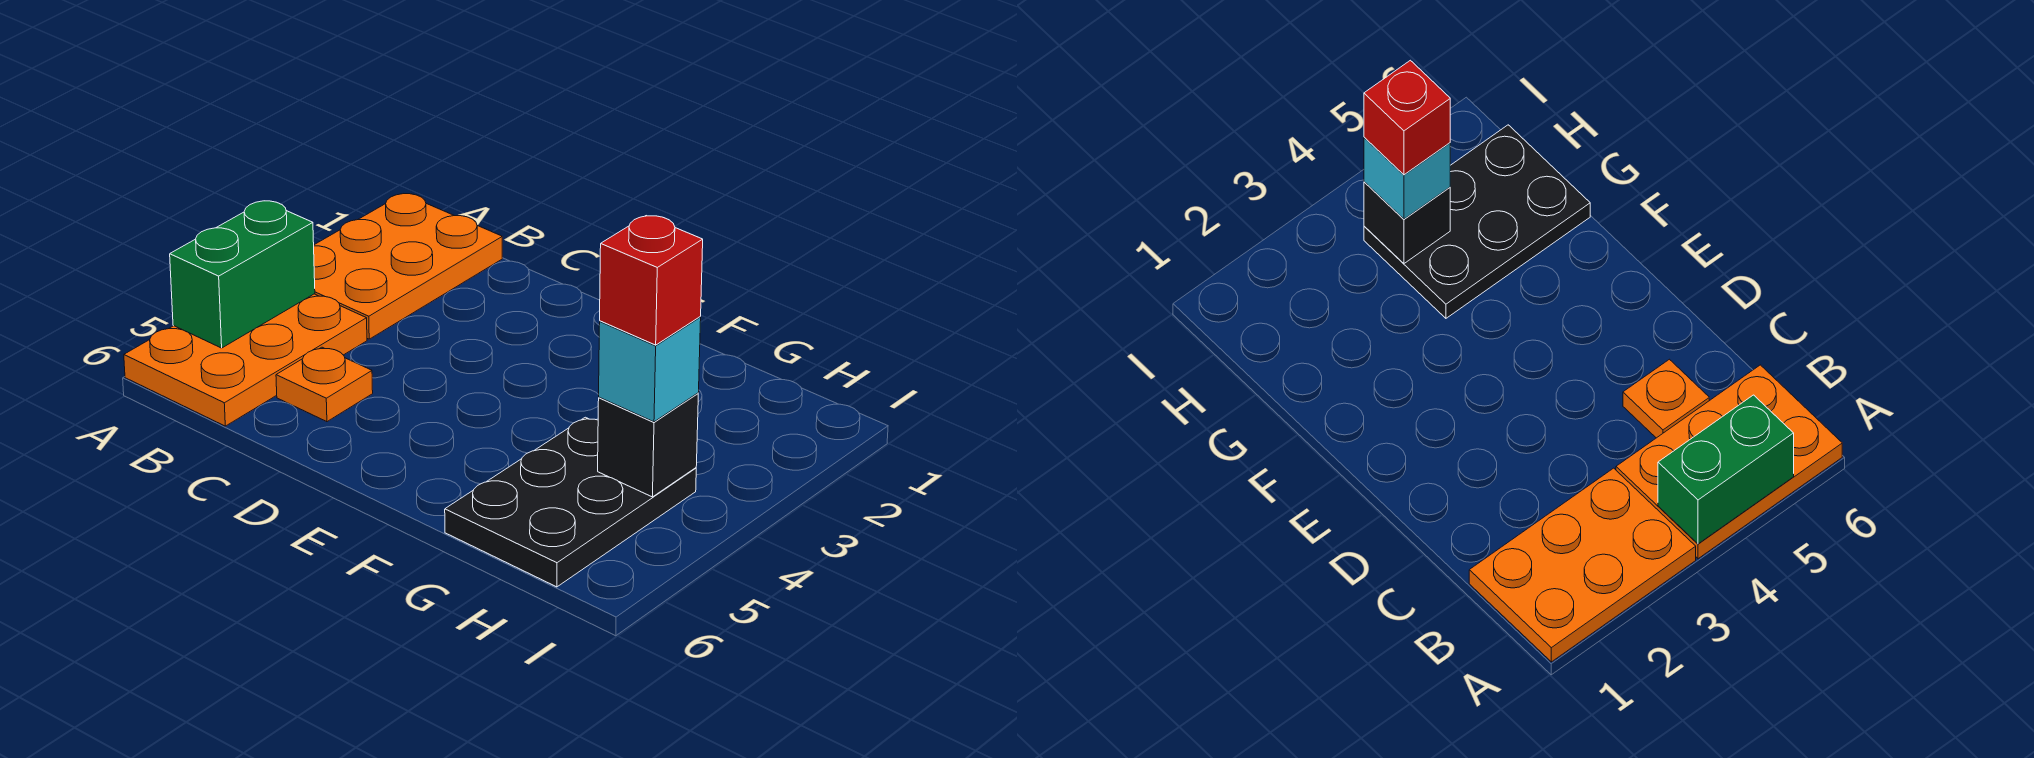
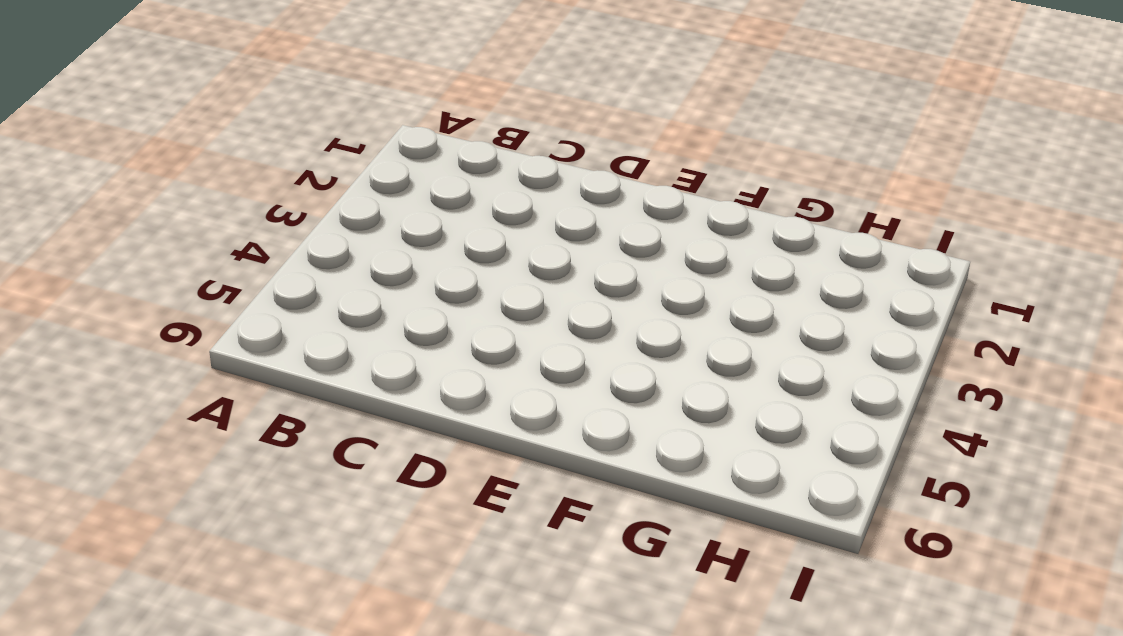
none -> orange 2x3 plate [314,194,502,339]
none -> orange 2x3 plate [124,294,367,426]

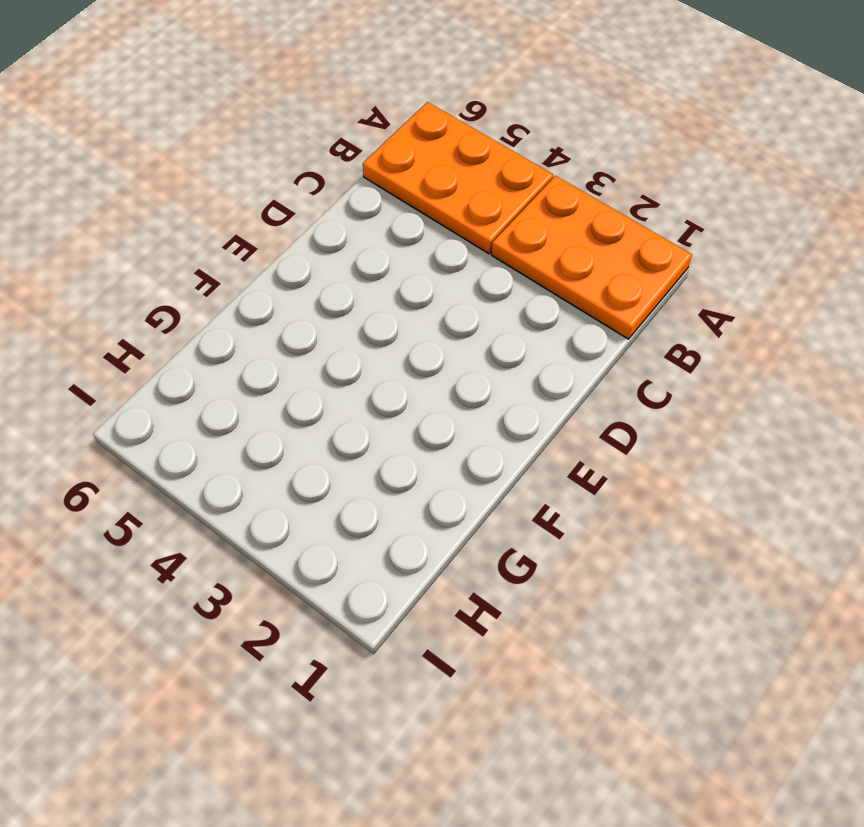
none -> orange 1x1 plate [276,347,373,422]
none -> black 2x3 plate [445,417,696,587]

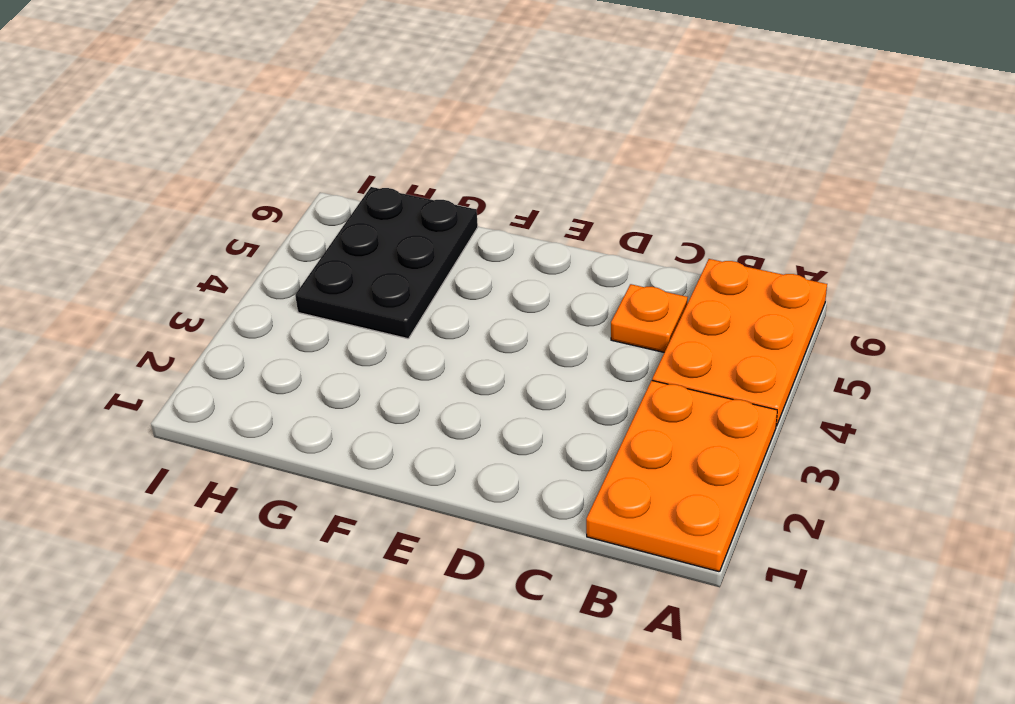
none -> green 1x2 brick [170,201,315,348]
none -> black 1x1 brick [598,393,698,497]

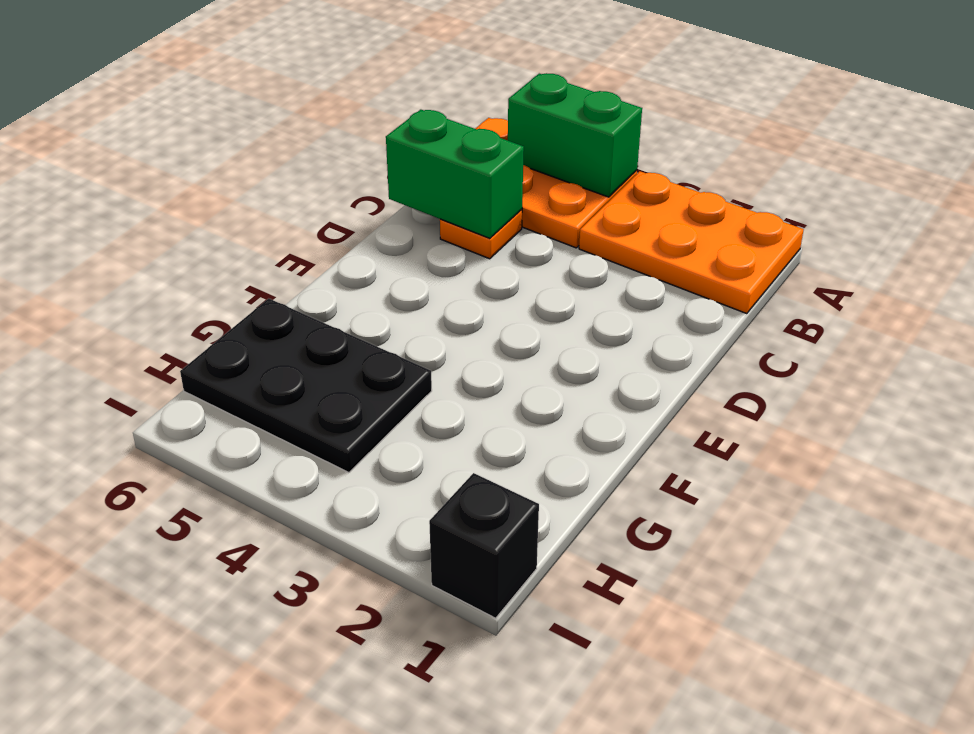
green 1x2 brick [386,110,524,238] -> none
black 1x1 brick [429,473,539,618] -> black 1x1 brick moved to [598,393,698,497]
none -> cyan 1x1 brick [599,317,701,422]
none -> red 1x1 brick [600,216,703,345]

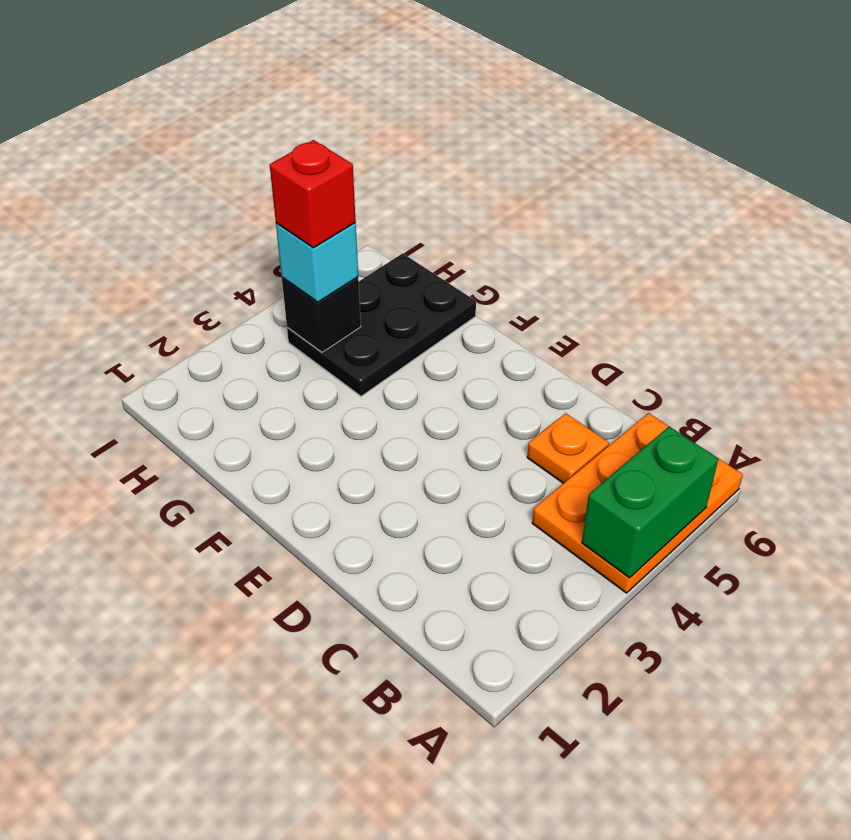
none -> orange 2x3 plate [314,194,502,339]

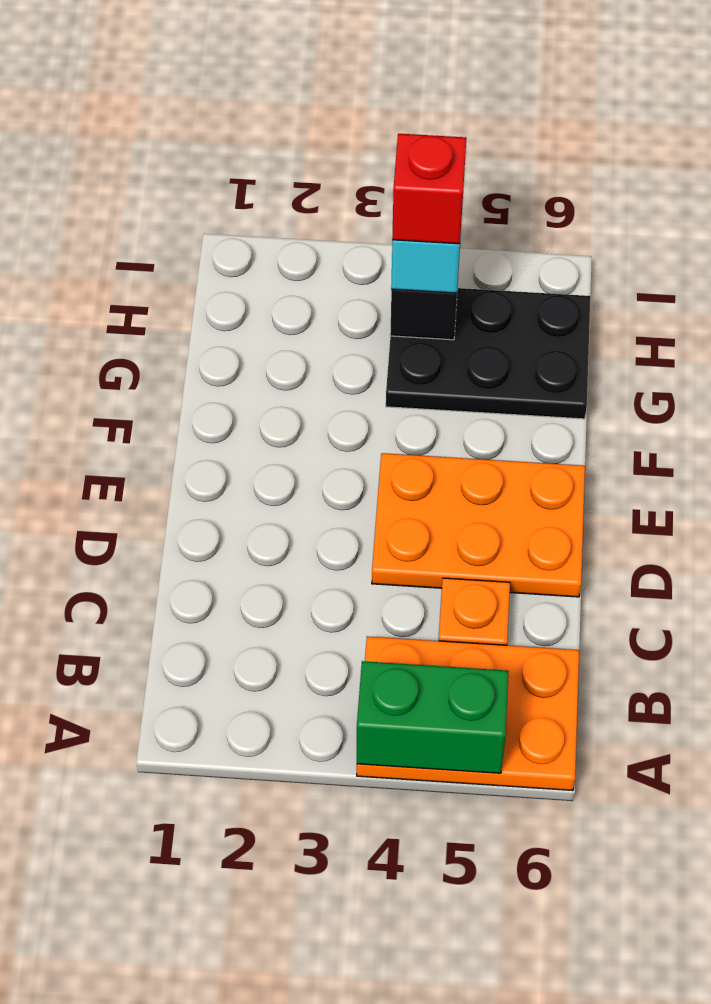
orange 2x3 plate [372,453,585,597] -> orange 2x3 plate moved to [314,194,502,339]

